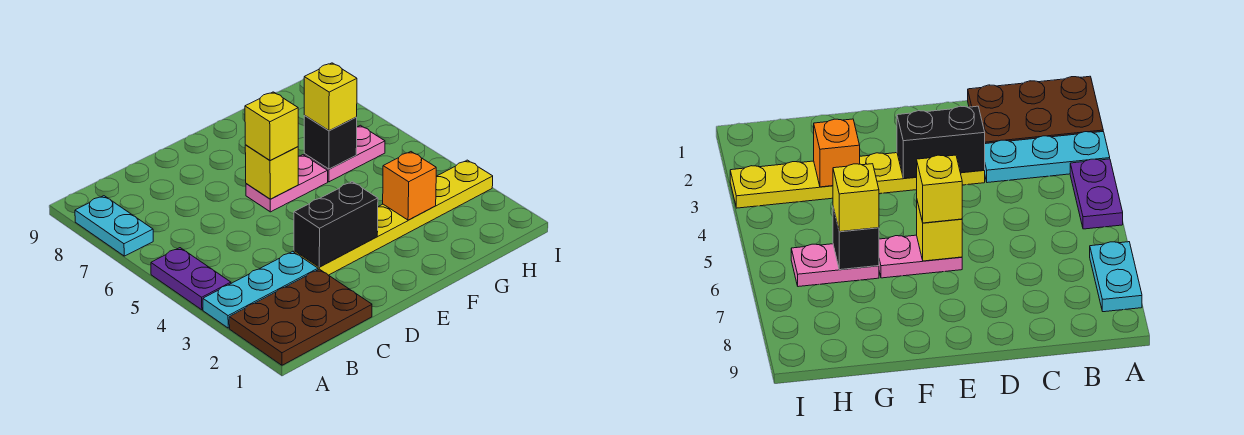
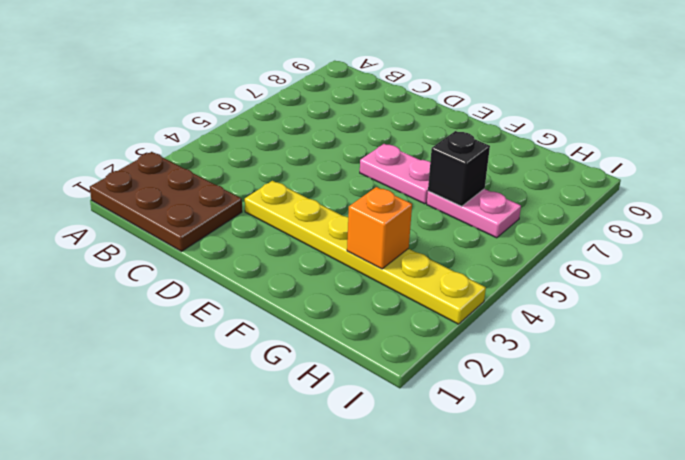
none -> cyan 1x3 plate [203,251,318,328]
none -> purple 1x2 plate [151,248,231,310]
none -> cyan 1x2 plate [75,196,153,256]

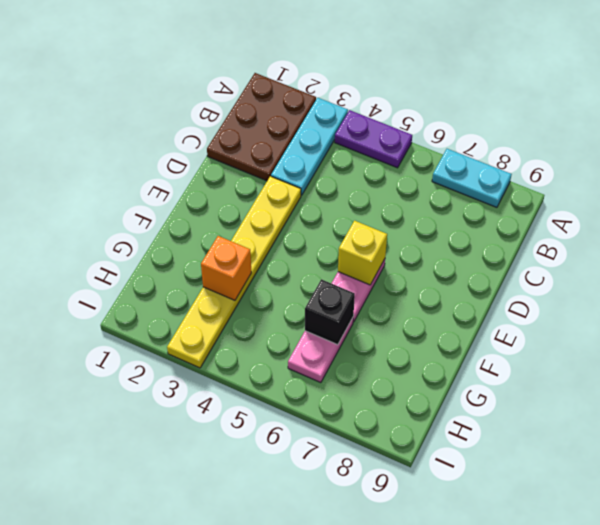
none -> black 1x2 brick [294,182,378,267]
none -> yellow 1x1 brick [245,92,298,161]
none -> yellow 1x1 brick [304,63,357,131]

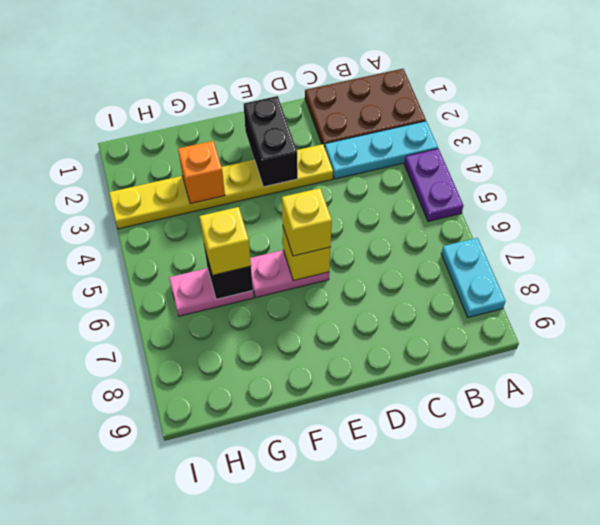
black 1x2 brick [244,96,298,187] -> black 1x2 brick turned to [294,182,378,267]

